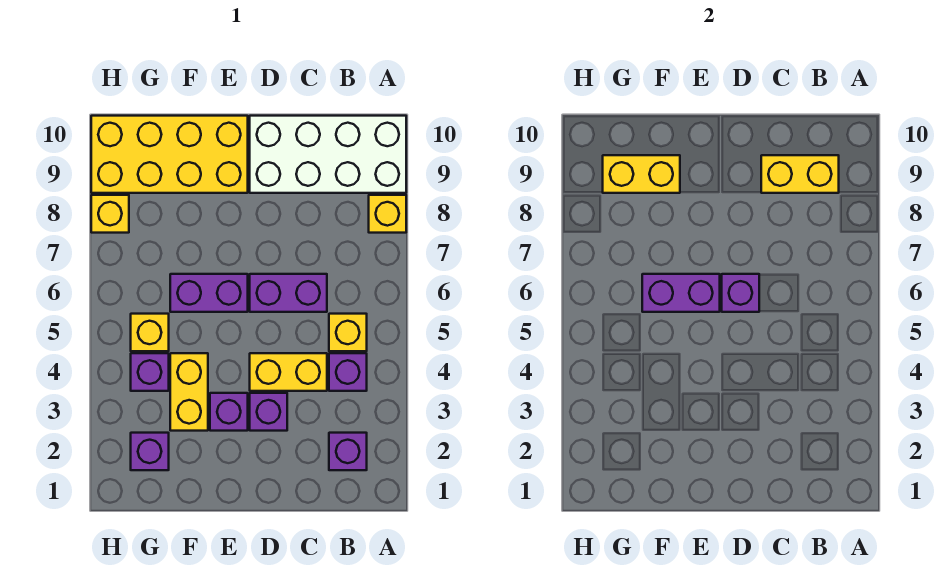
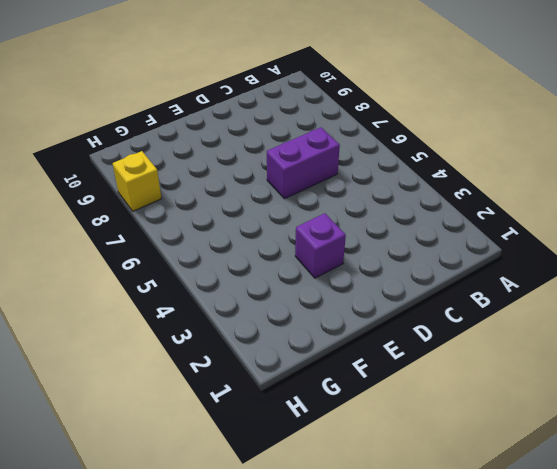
none -> yellow 1x1 brick [369,195,406,233]
none -> white 2x4 brick [250,116,406,193]
none -> purple 1x1 brick [329,433,367,470]

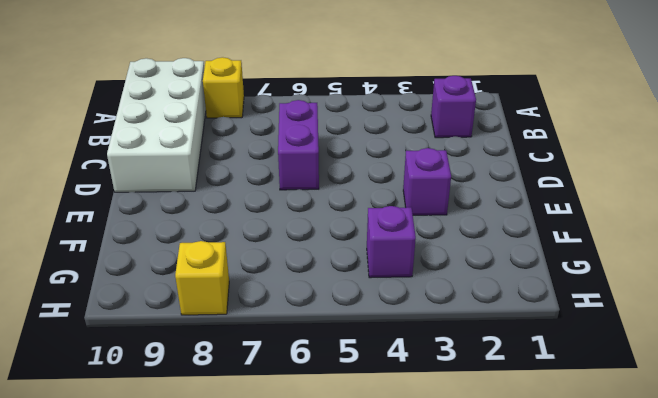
none -> purple 1x1 brick [329,353,367,391]
none -> yellow 1x1 brick [329,314,367,351]
none -> yellow 1x2 brick [250,353,327,391]

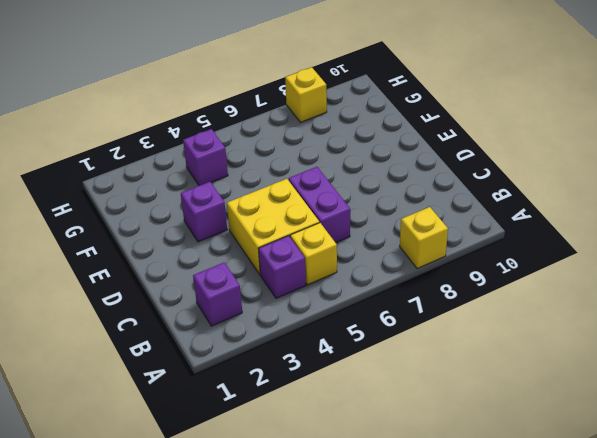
yellow 2x2 brick [227,179,319,274] -> yellow 1x2 brick [250,353,327,391]
none -> white 2x4 brick [250,116,406,193]
none -> purple 1x1 brick [250,393,287,431]
none -> purple 1x2 brick [170,274,248,312]

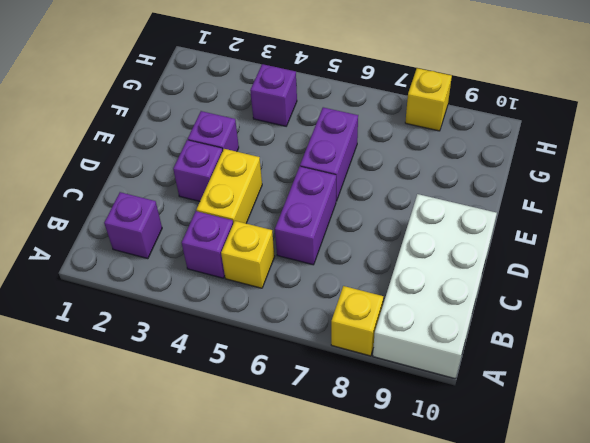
none -> yellow 2x4 brick [91,116,248,193]
none -> yellow 1x2 brick [170,353,208,431]
none -> purple 1x1 brick [131,433,169,470]

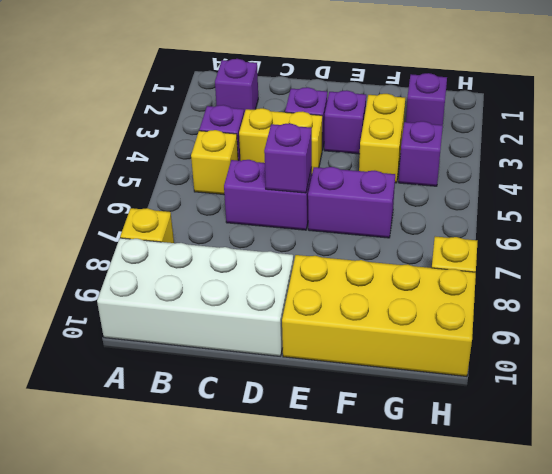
none -> yellow 1x1 brick [131,314,169,351]
none -> yellow 1x2 brick [761,155,839,193]
none -> purple 1x2 brick [642,274,720,312]

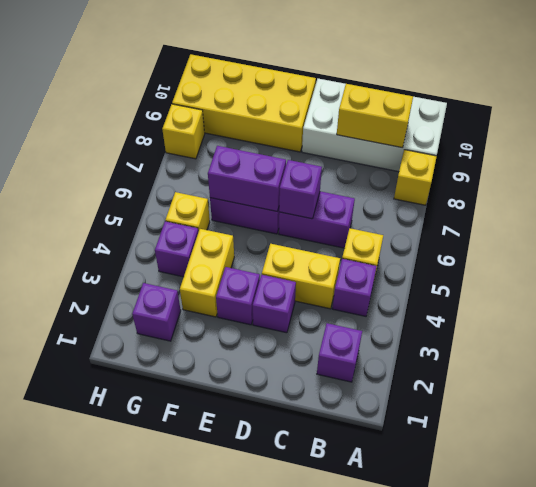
none -> yellow 1x2 brick [603,155,680,193]

